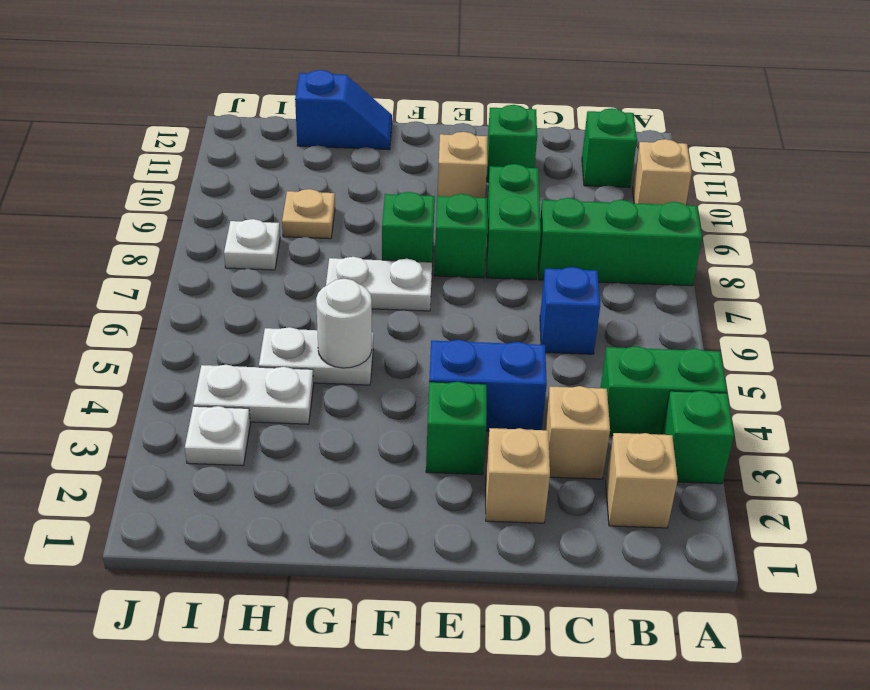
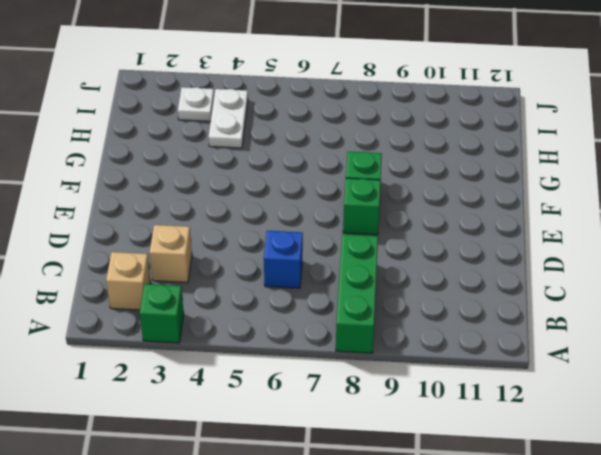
none -> green 1x2 brick [601,346,727,436]
none -> tan 1x1 brick [633,139,692,205]
none -> green 1x1 brick [582,108,637,188]

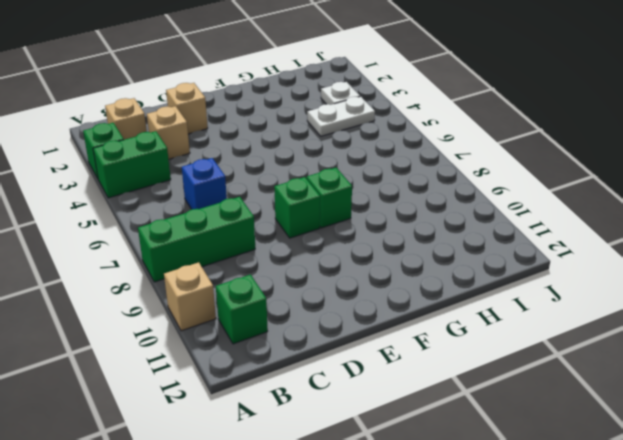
none -> blue 1x2 brick [429,340,547,431]
none -> green 1x2 brick [486,164,541,280]
none -> green 1x1 brick [487,105,537,182]

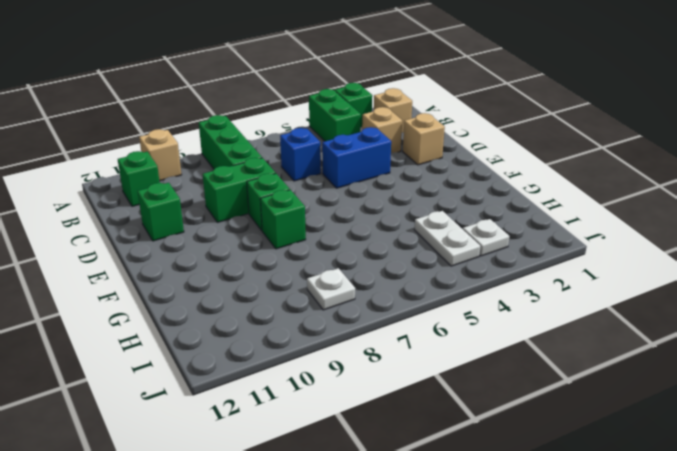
blue 1x2 brick [322,127,391,188] -> blue 1x2 brick turned to [429,340,547,431]
none -> green 1x1 brick [426,382,487,475]
none -> tan 1x1 brick [438,132,487,198]
none -> white 1x2 plate [326,257,432,311]

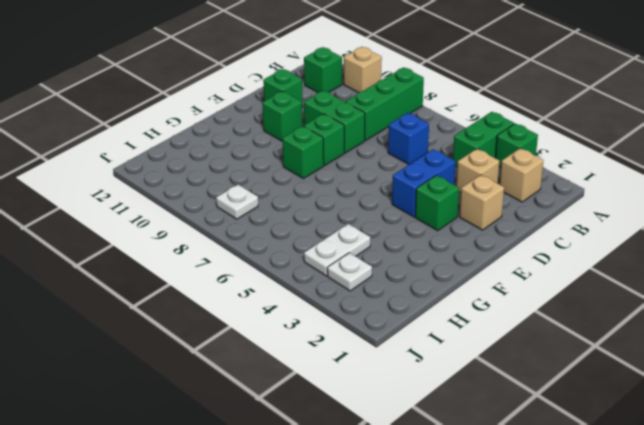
green 1x1 brick [262,91,302,141] -> tan 1x1 brick [438,132,487,198]
none -> white 1x2 plate [326,257,432,311]
none -> white 1x2 plate [259,327,373,385]
none -> blue 1x2 slope [295,70,392,150]

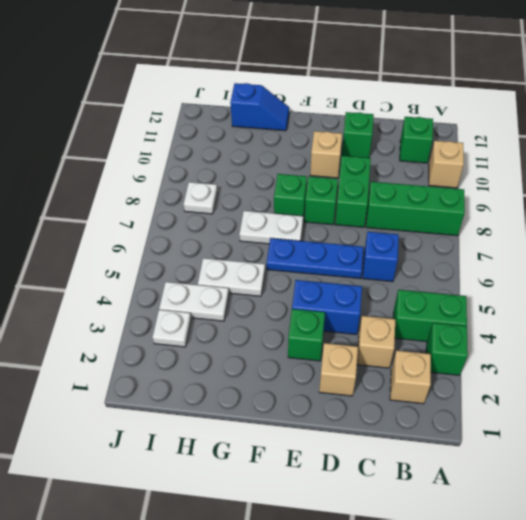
blue 1x3 plate [267,238,364,279] -> none
none -> tan 1x1 plate [282,189,335,239]
none -> white 1x1 round brick [316,279,372,368]

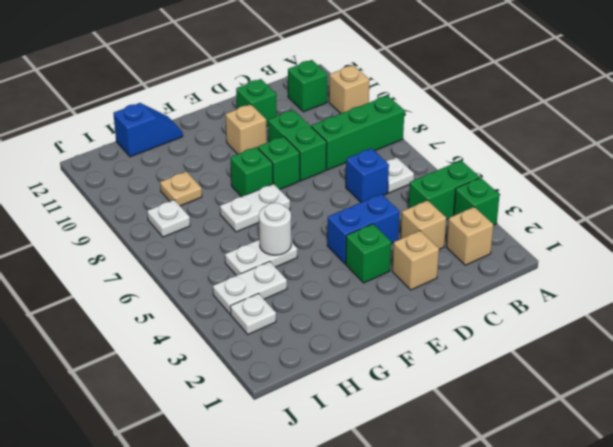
white 1x1 plate [386,157,414,193] -> none

